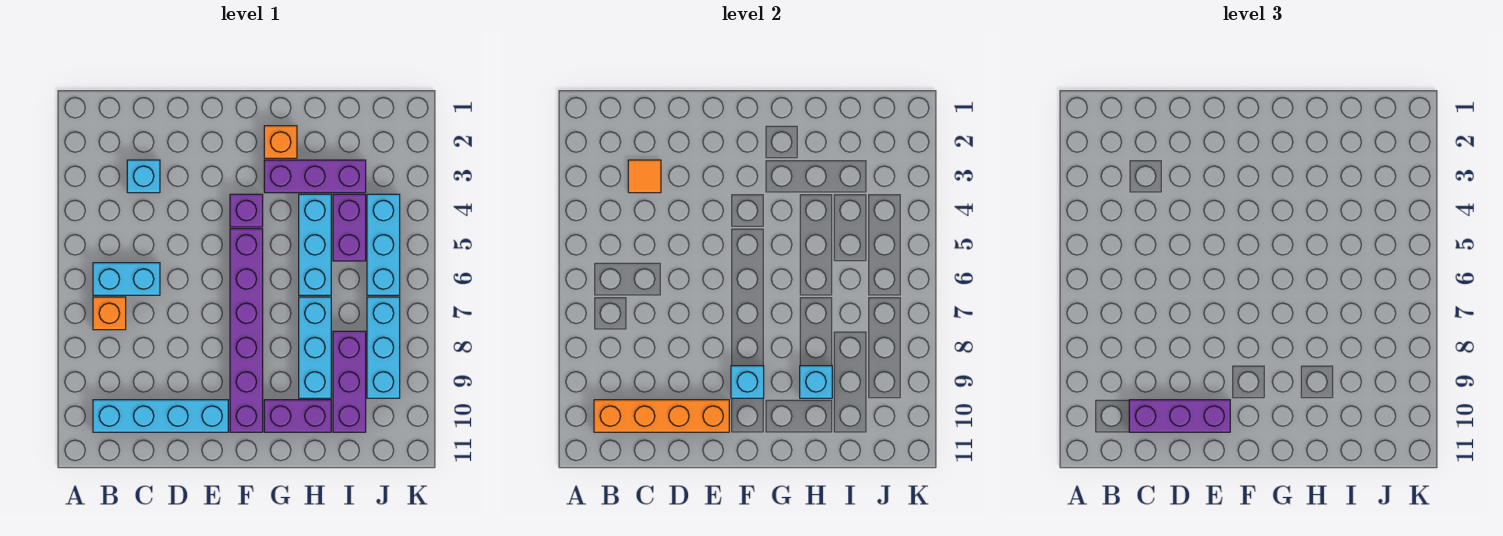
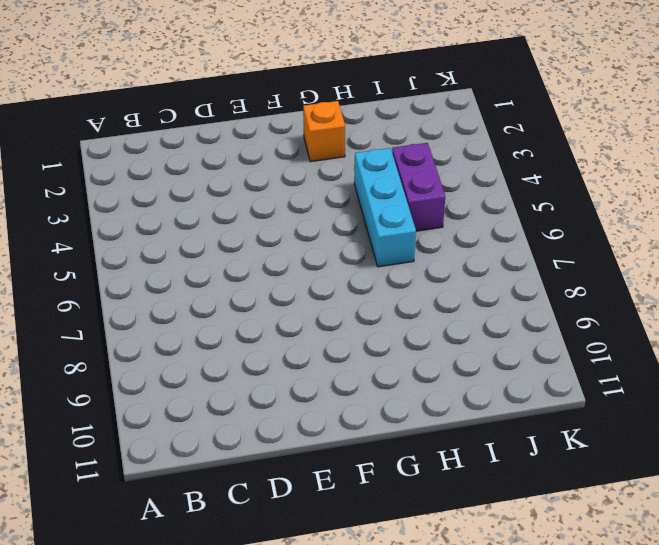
none -> cyan 1x2 brick [93,263,160,295]
none -> orange 1x1 brick [93,297,126,330]
none -> cyan 1x4 brick [93,400,228,432]

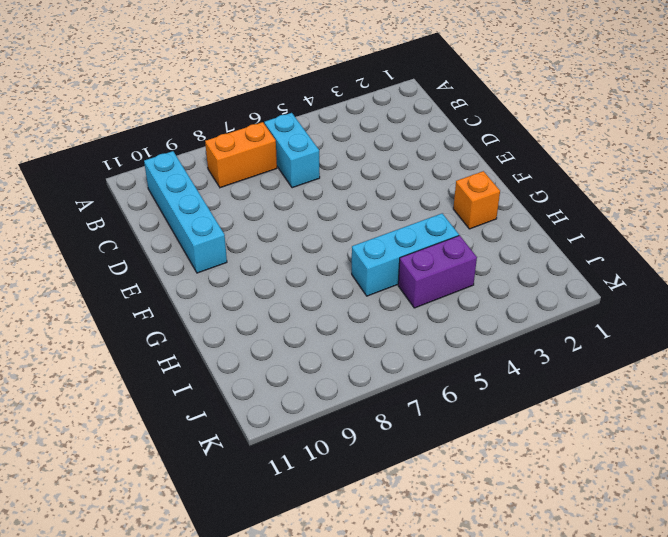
orange 1x2 brick [205,122,277,188] -> orange 1x1 brick [93,297,126,330]
none -> cyan 1x1 brick [127,160,160,193]
none -> purple 1x1 brick [230,194,263,227]
none -> purple 1x6 brick [230,229,263,432]

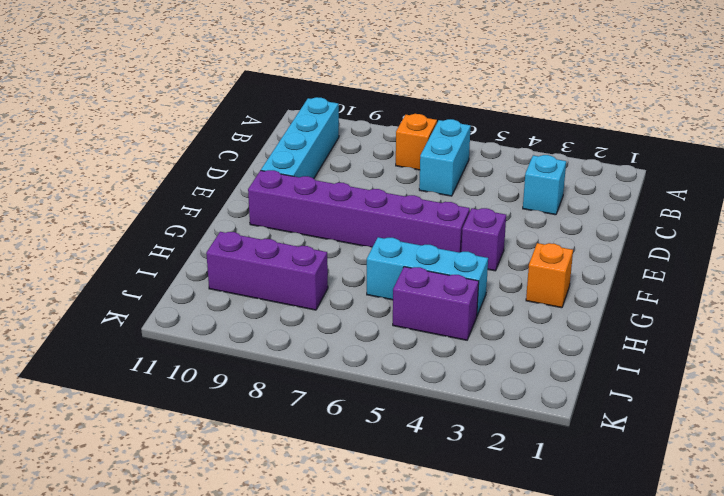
none -> purple 1x3 brick [264,160,366,193]
none -> purple 1x2 brick [264,400,331,432]
none -> cyan 1x3 brick [299,297,331,398]

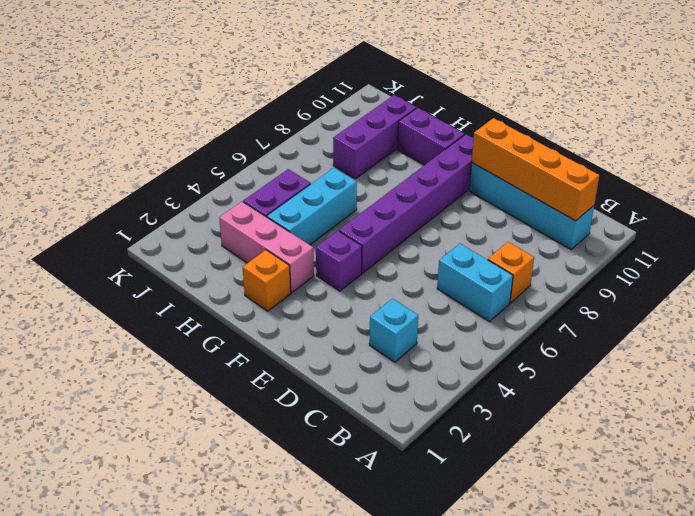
pink 1x3 brick [219,202,314,293] -> purple 1x3 brick [264,160,366,193]
none -> cyan 1x3 brick [299,297,331,398]
none -> cyan 1x3 brick [367,194,400,295]
none -> cyan 1x3 brick [367,297,400,398]

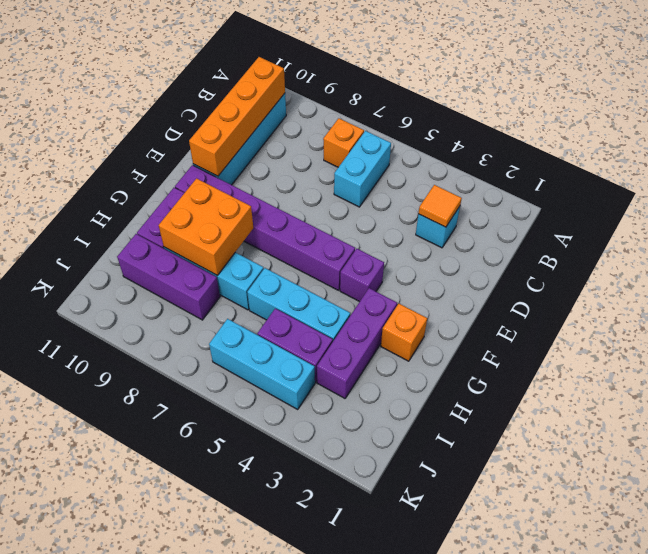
orange 2x2 brick [159,178,253,276] -> cyan 1x1 brick [800,366,832,398]
none -> cyan 1x3 brick [367,297,400,398]
none -> cyan 1x1 brick [731,366,764,398]
none -> purple 1x3 brick [1129,400,1230,432]

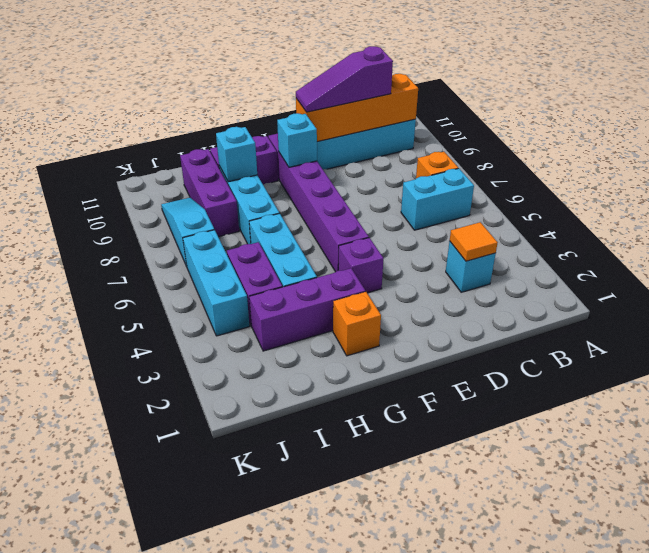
purple 1x3 slope [296,46,393,112] -> purple 1x3 brick [1129,400,1230,432]
cyan 1x3 slope [161,198,214,266] -> cyan 1x3 brick [367,297,400,398]

